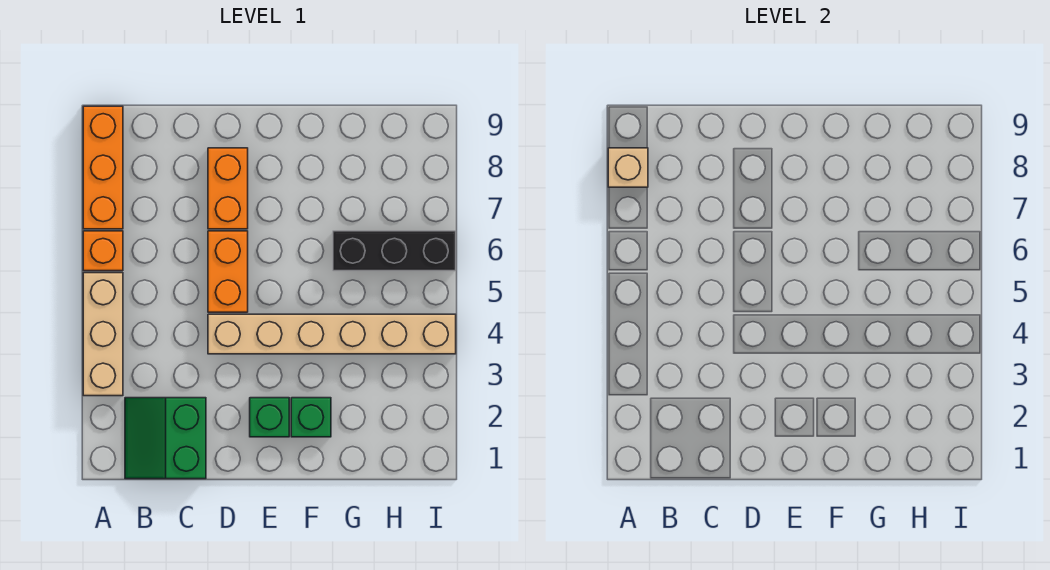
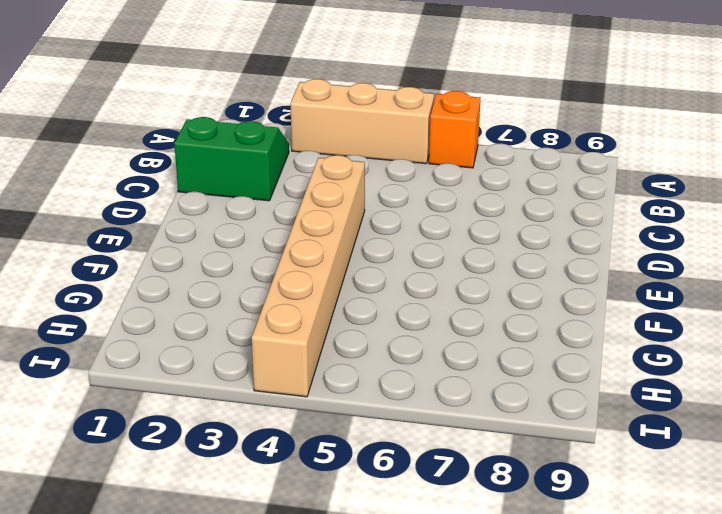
none -> orange 1x3 brick [83,106,123,229]
none -> orange 1x2 brick [208,231,248,312]

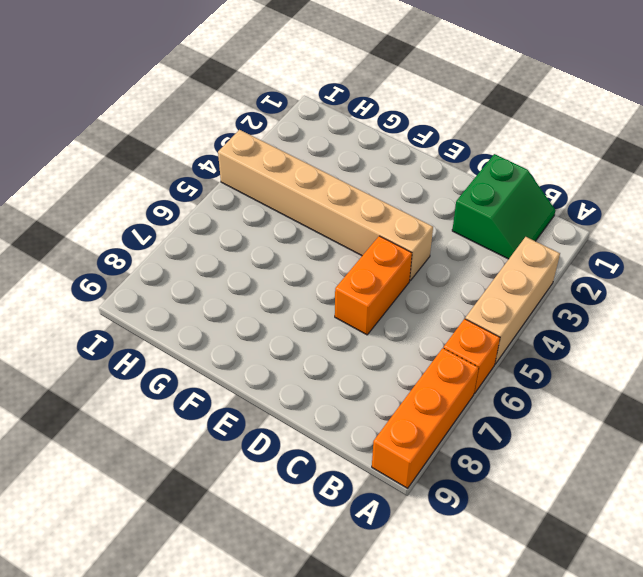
none -> orange 1x2 brick [208,148,248,229]
none -> green 1x1 brick [250,398,289,437]

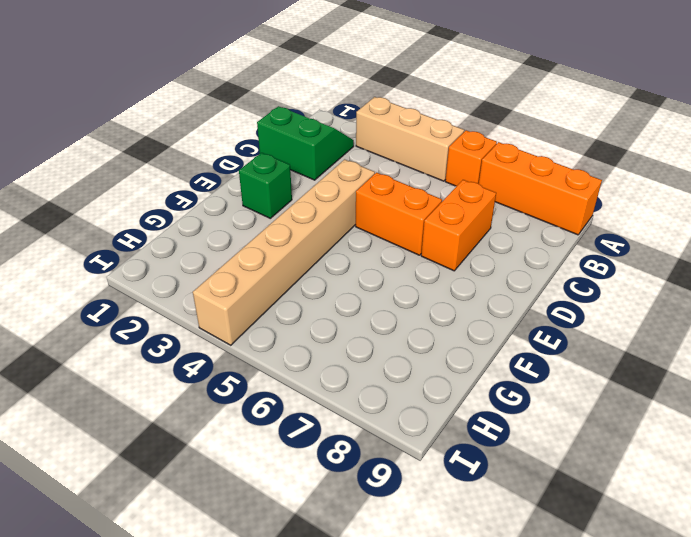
orange 1x2 brick [421,180,496,271] -> orange 1x2 brick turned to [208,148,248,229]
none -> green 1x1 brick [291,398,331,437]
none -> black 1x3 brick [333,231,456,271]

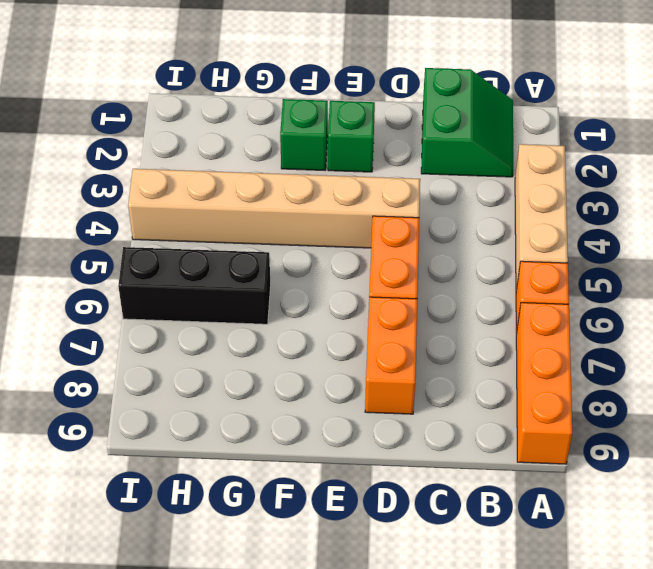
none -> tan 1x1 brick [608,148,648,187]

